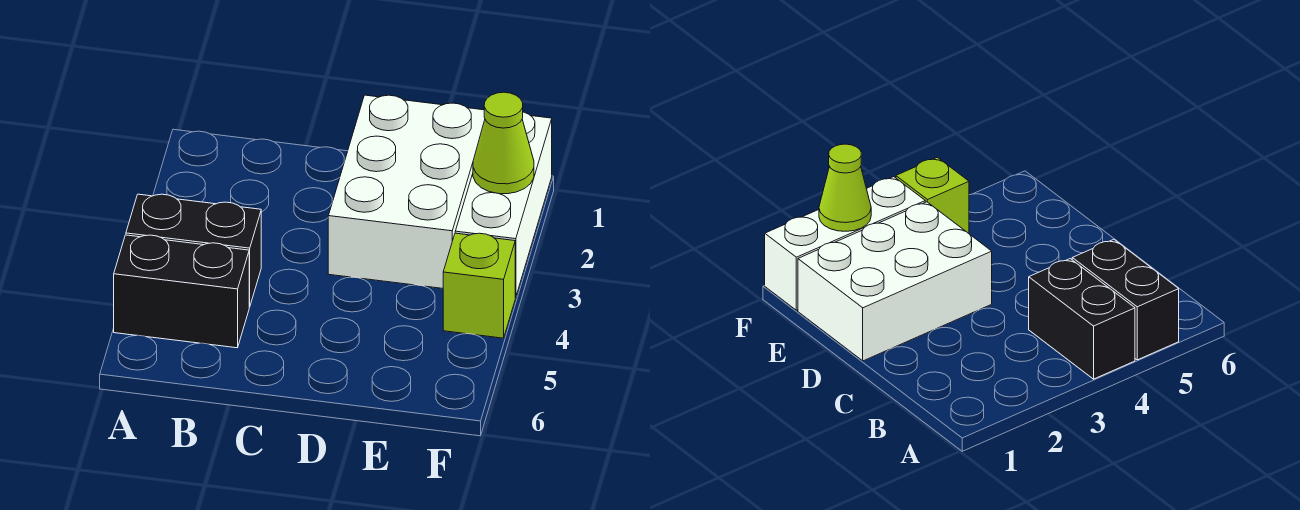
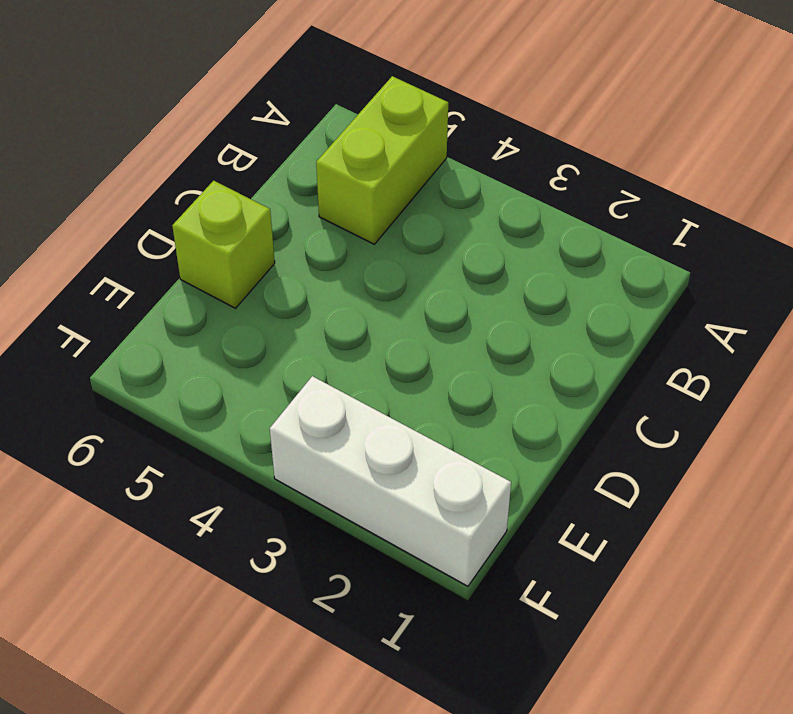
lime 1x2 brick [316,76,448,244] -> black 1x2 brick [114,235,249,348]
lime 1x1 brick [172,181,275,308] -> lime 1x1 brick moved to [443,233,515,338]
none -> black 1x2 brick [126,194,261,307]
none -> white 2x3 brick [328,95,485,288]

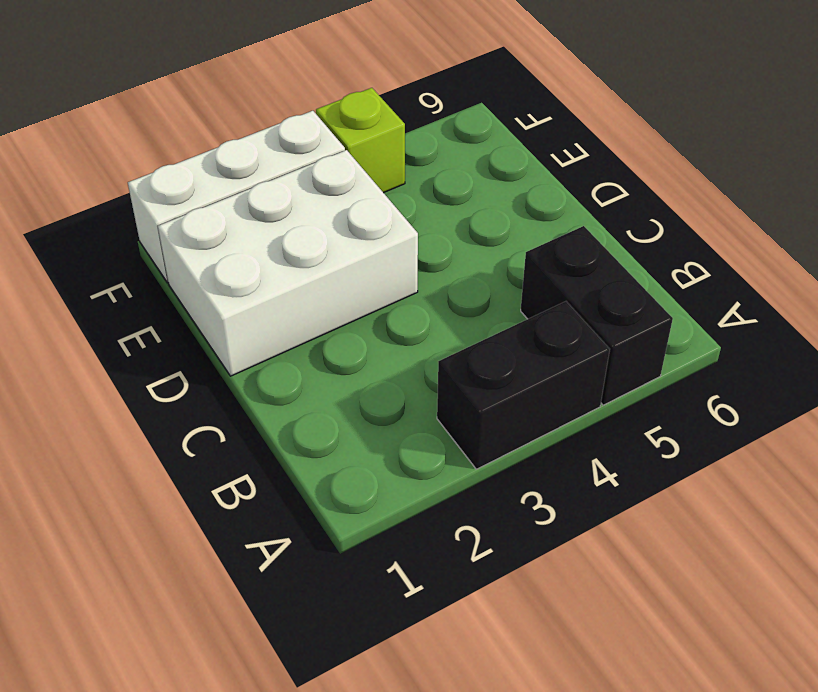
black 1x2 brick [437,301,610,469] -> black 1x2 brick turned to [126,194,261,307]
none -> lime 1x1 cone [473,92,534,194]

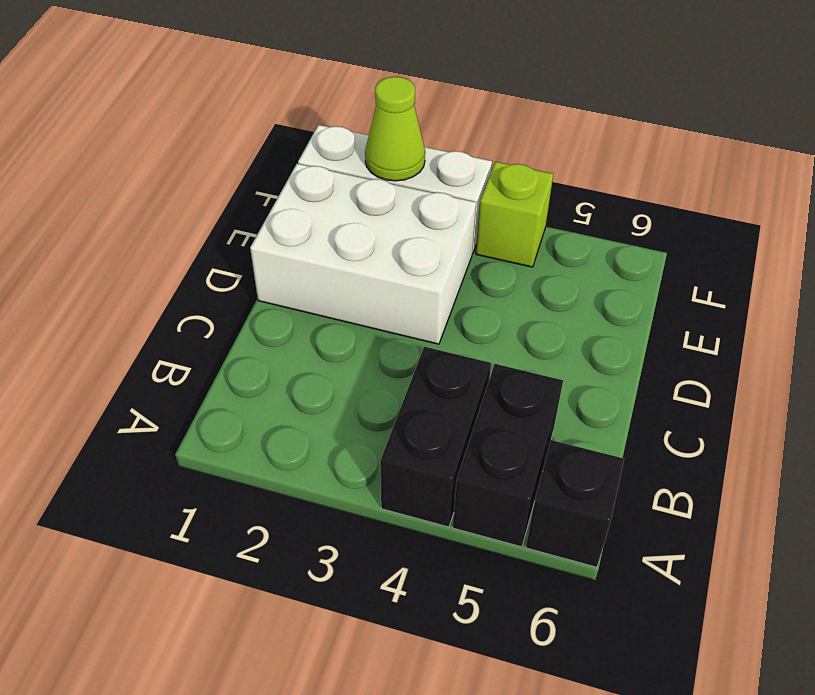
black 1x1 brick [526,440,624,567] -> none

